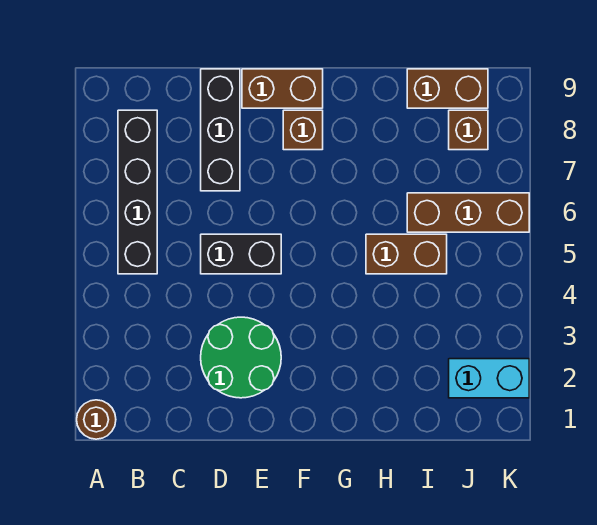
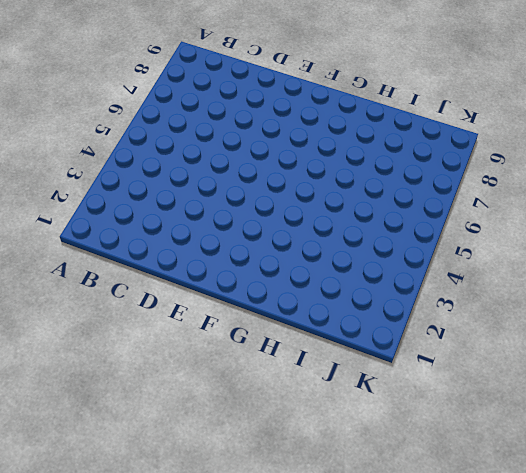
none -> brown 1x1 round brick [77,400,116,439]
none -> black 1x4 brick [118,110,157,274]
none -> green 2x2 round brick [201,317,281,398]

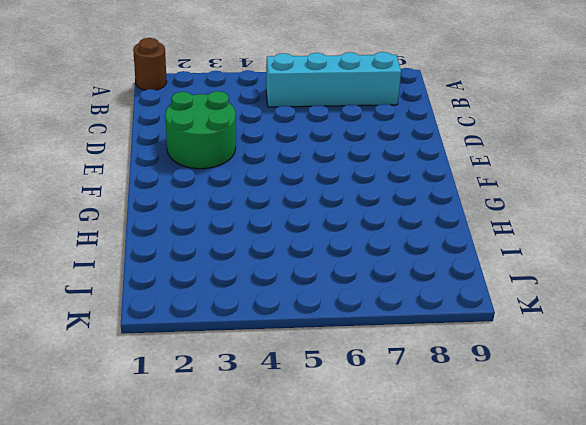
cyan 1x4 brick [266,52,401,107] -> black 1x4 brick [118,110,157,274]
none -> black 1x2 brick [201,234,281,274]
none -> black 1x3 brick [201,69,240,191]
none -> brown 1x2 brick [242,69,323,108]

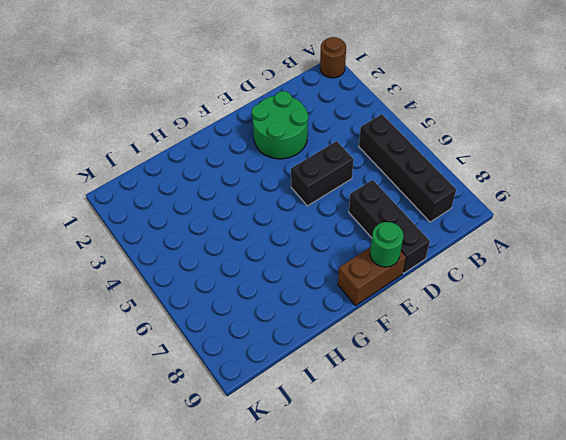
green 1x1 round brick [370,222,403,267] -> none
none -> brown 1x1 brick [283,110,323,150]
none -> brown 1x2 brick [366,234,447,274]
none -> brown 1x3 brick [407,193,529,232]

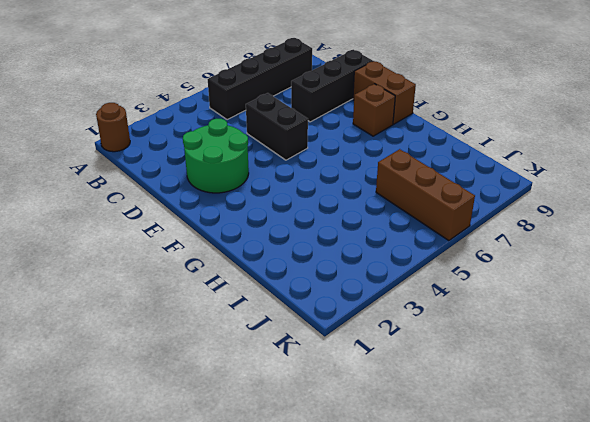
none -> brown 1x2 brick [366,234,447,274]
none -> brown 1x2 brick [407,69,488,108]
none -> cyan 1x2 brick [449,359,529,398]

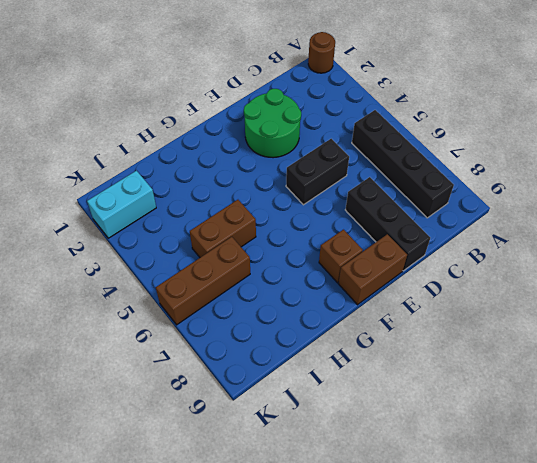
none -> brown 1x2 brick [407,69,488,108]
none -> brown 1x1 brick [449,110,488,150]

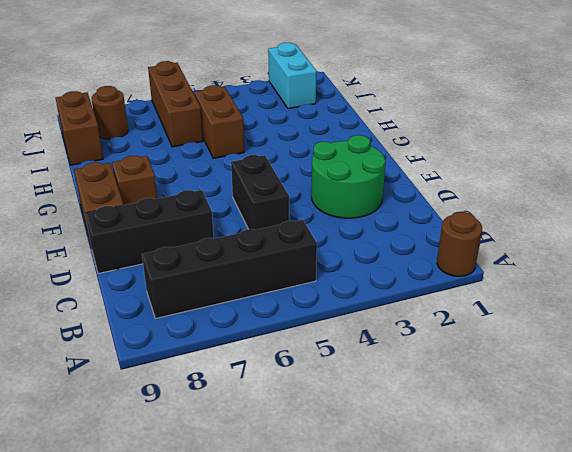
brown 1x1 round brick [92,86,128,139] -> brown 1x1 brick [449,110,488,150]

